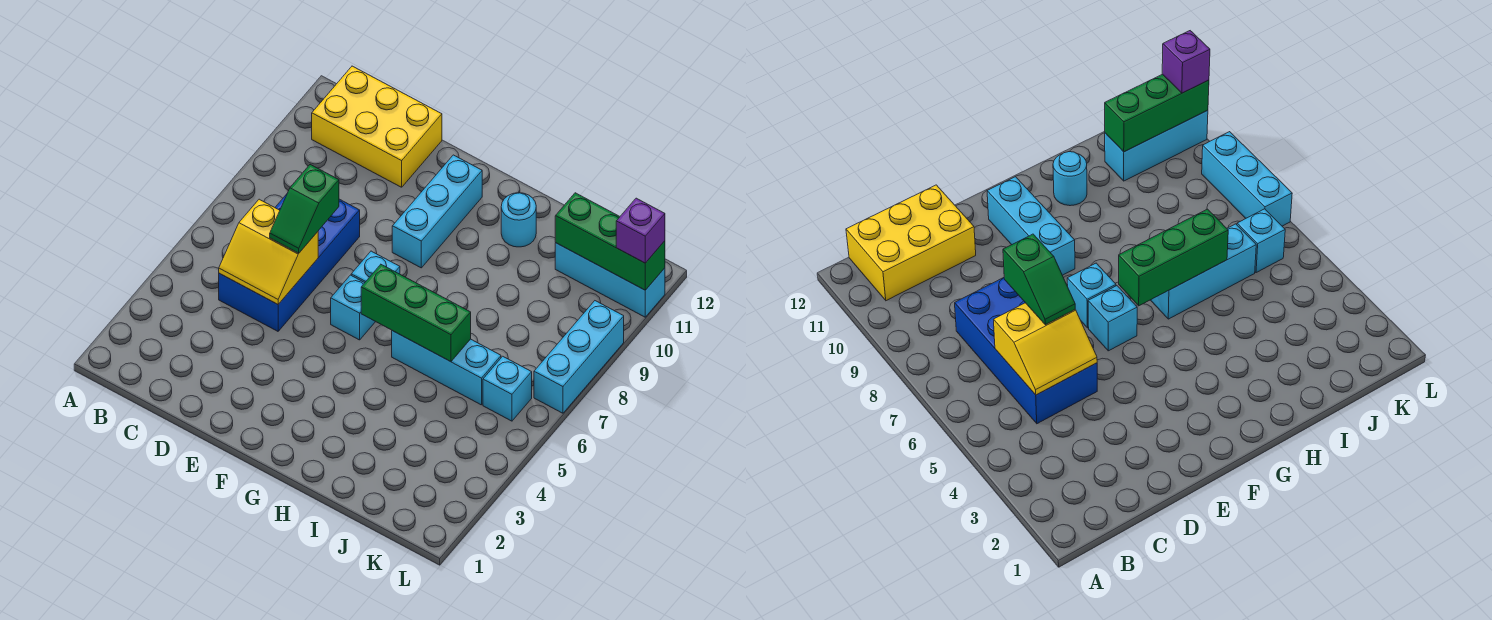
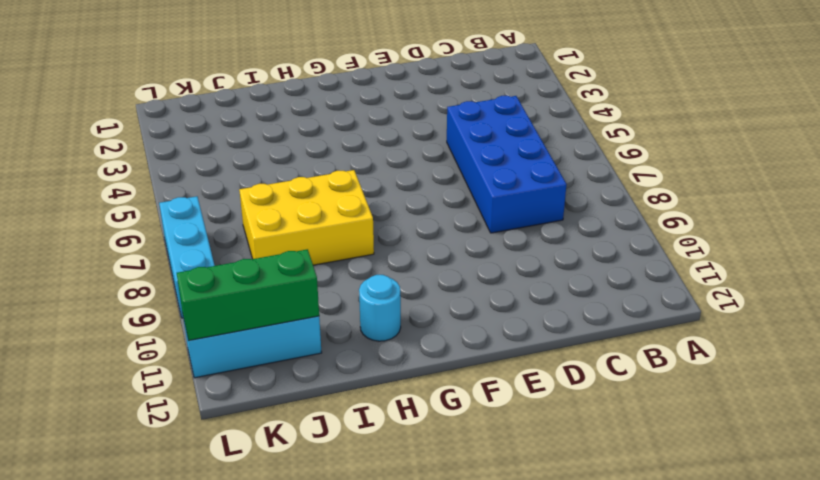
yellow 2x3 brick [239,170,374,265] -> yellow 2x3 brick moved to [312,66,442,187]
none -> cyan 1x1 brick [331,275,375,340]
none -> cyan 1x1 brick [351,251,400,283]
none -> cyan 1x3 brick [392,155,482,268]

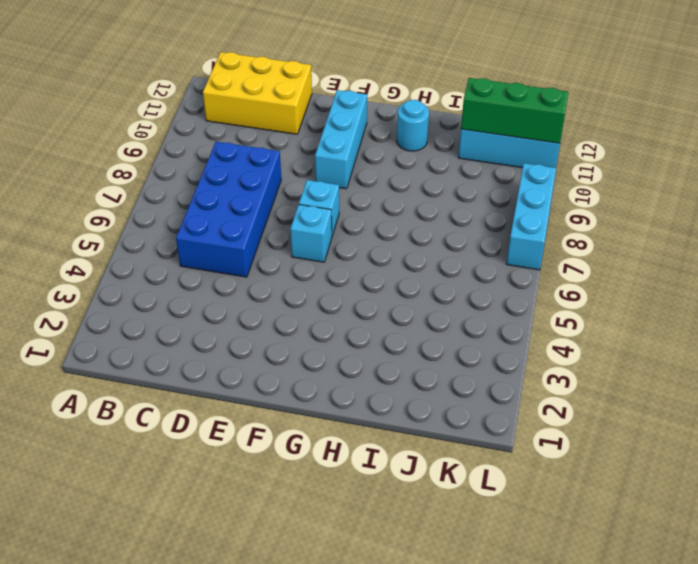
none -> cyan 1x3 brick [392,331,501,405]
none -> cyan 1x1 brick [483,356,532,421]
none -> yellow 2x2 slope [219,199,318,304]

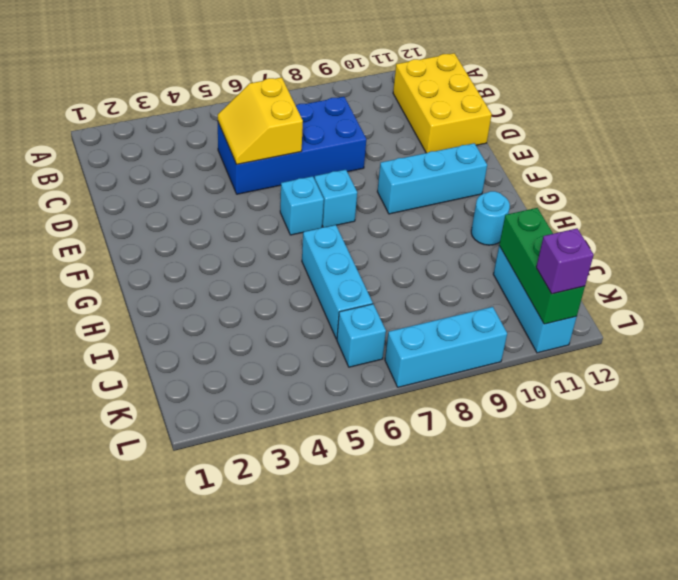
none -> green 1x3 brick [361,264,471,362]
none -> green 1x2 slope [270,165,339,253]

